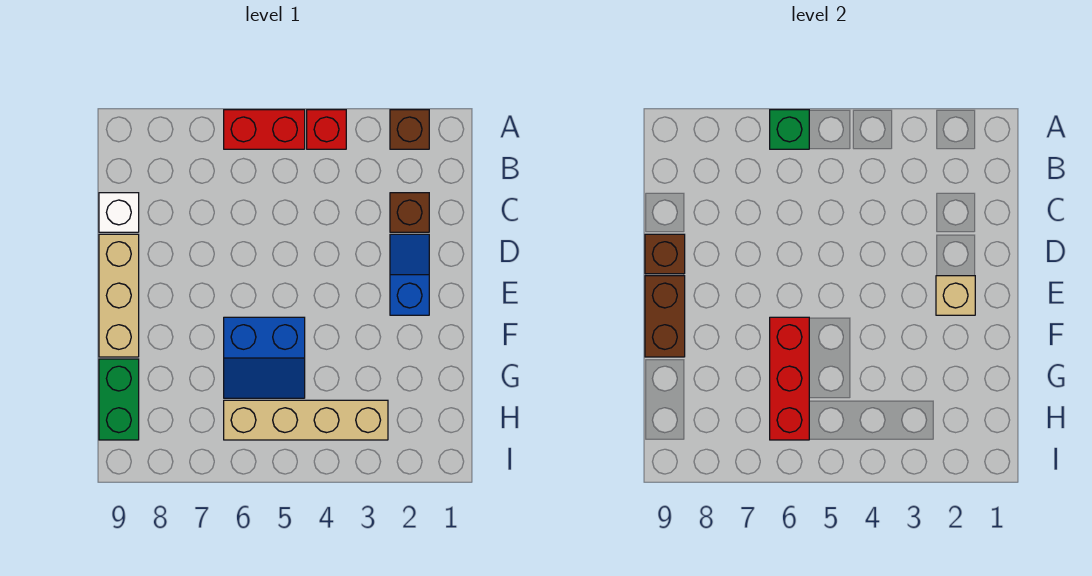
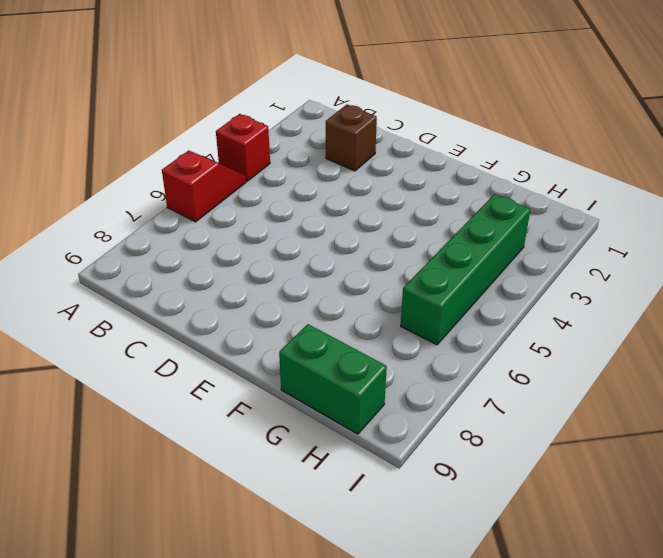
red 1x2 slope [162,150,246,222] -> red 1x2 brick [224,110,305,149]
green 1x4 brick [401,194,530,345] -> tan 1x4 brick [224,400,388,440]
none -> brown 1x1 brick [390,110,429,149]
none -> white 1x1 brick [99,193,139,232]
none -> blue 1x2 slope [390,234,429,315]

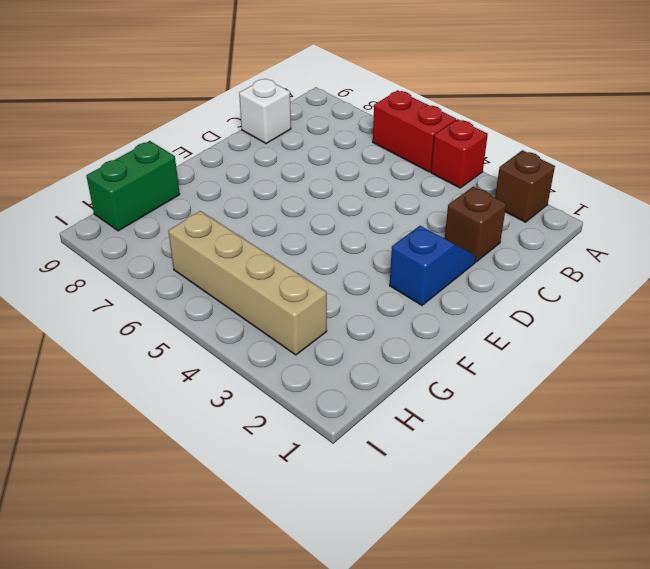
none -> tan 1x3 brick [99,234,139,357]
none -> blue 2x2 slope [224,317,305,398]
none -> green 1x1 brick [770,110,809,149]

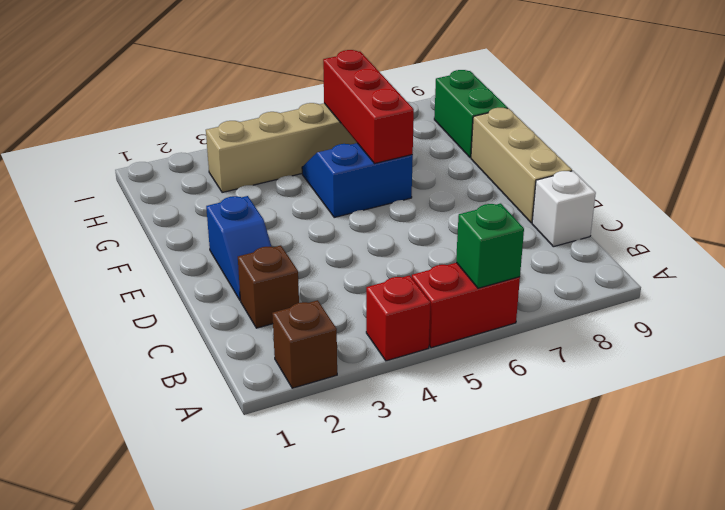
none -> brown 1x1 brick [645,234,685,274]
none -> tan 1x1 brick [936,276,975,315]
none -> brown 1x2 brick [645,276,685,357]

